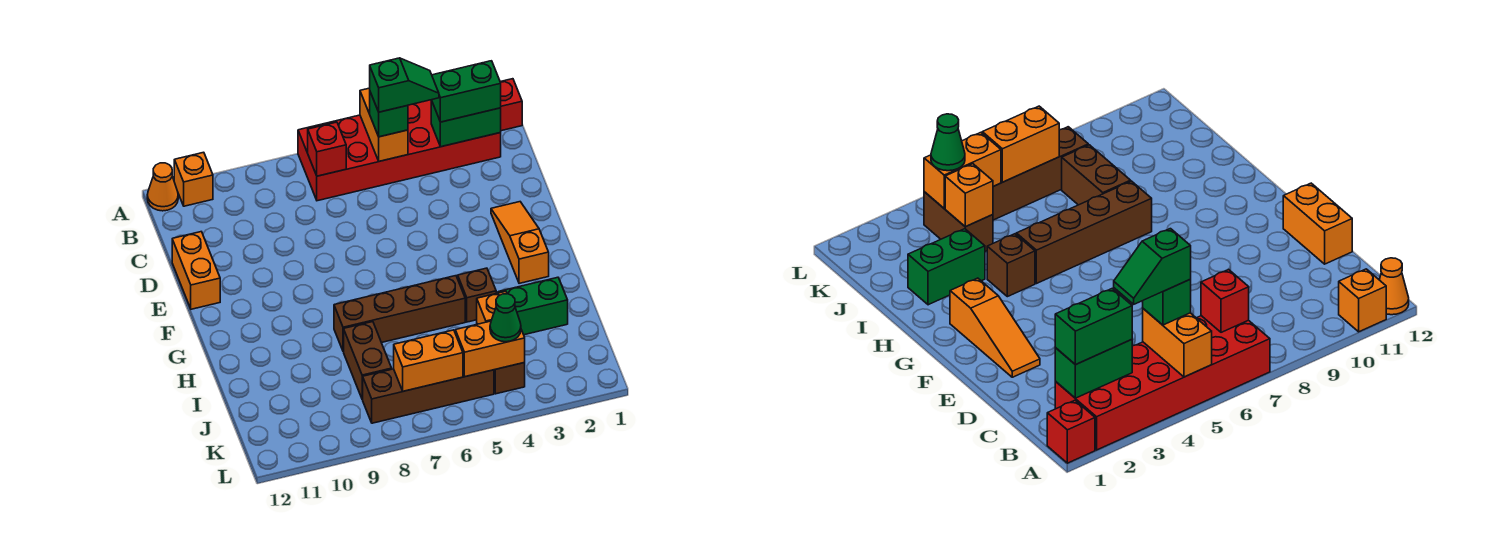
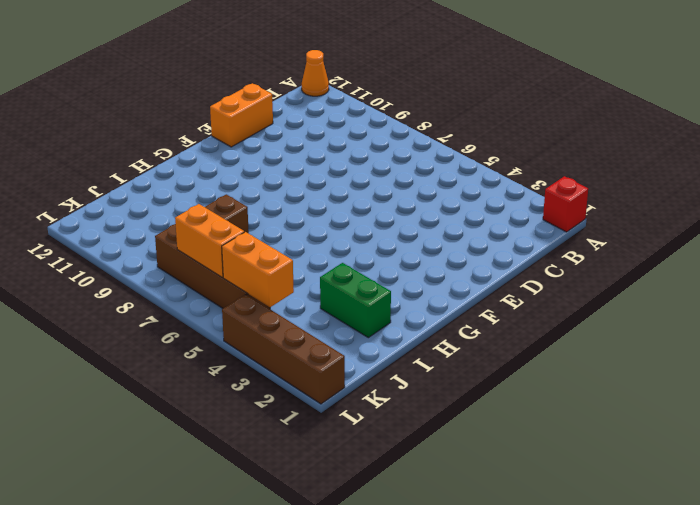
brown 1x4 brick [222,294,345,404] -> brown 1x4 brick moved to [334,276,465,352]
none -> red 2x6 brick [298,100,501,201]
none -> orange 1x1 brick [174,152,213,206]
none -> orange 1x3 slope [491,202,549,283]

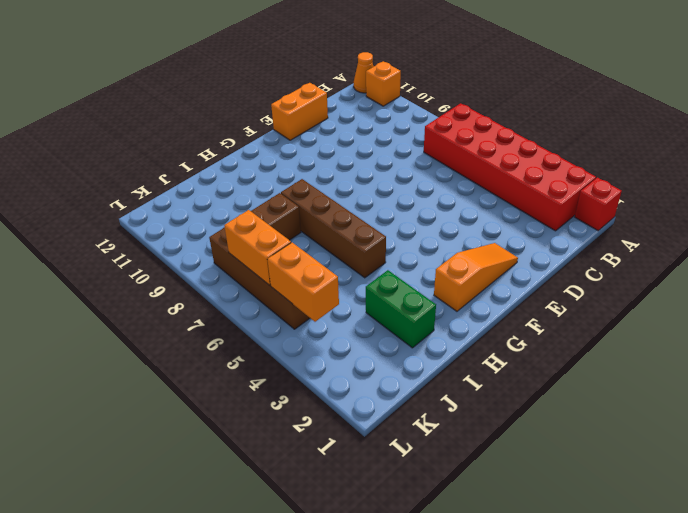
none -> brown 1x1 brick [458,268,496,322]
none -> brown 1x2 brick [494,363,525,394]
none -> orange 1x2 brick [360,88,408,161]

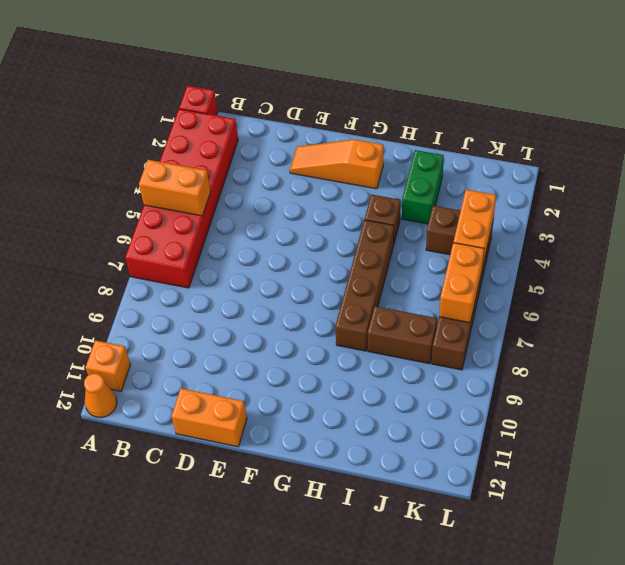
none -> green 1x2 brick [431,100,501,147]
none -> red 1x1 brick [308,122,346,176]
none -> orange 1x1 brick [477,291,507,324]

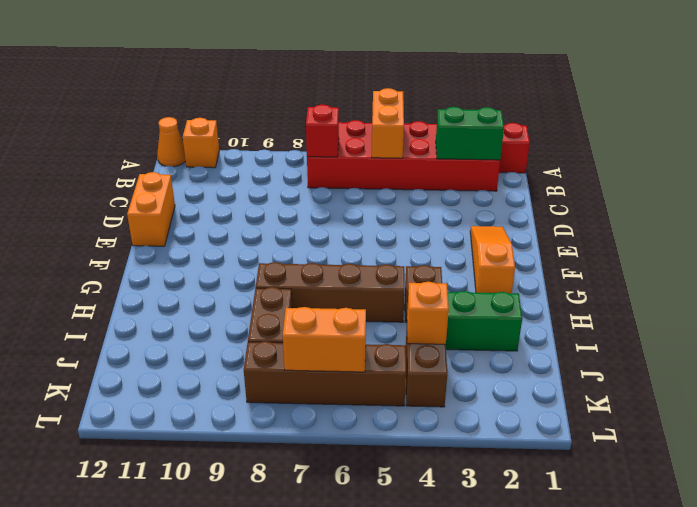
none -> orange 1x2 brick [455,321,525,377]
none -> green 1x2 brick [432,61,501,122]
none -> green 1x1 brick [370,92,408,137]

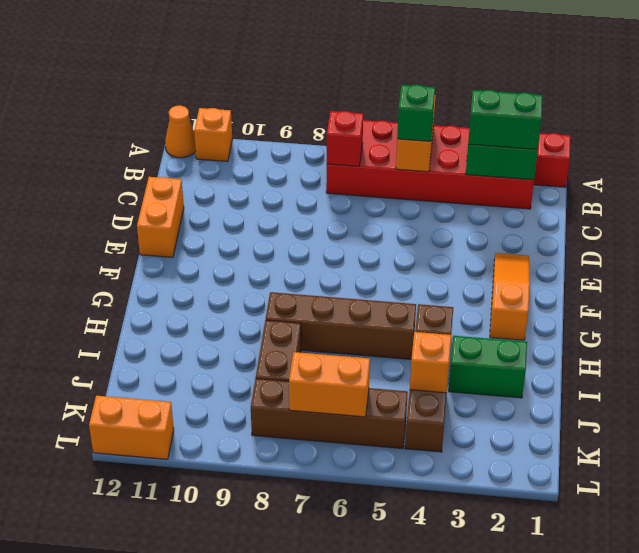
orange 1x2 brick [89,396,174,459] -> orange 1x2 brick moved to [455,321,525,377]
none -> green 1x1 cone [490,294,521,342]
none -> green 1x2 slope [370,58,439,112]

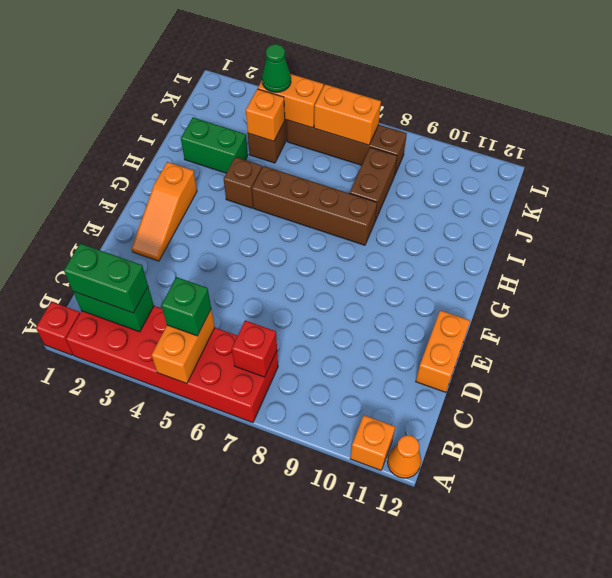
none -> green 1x2 slope [370,58,439,112]

